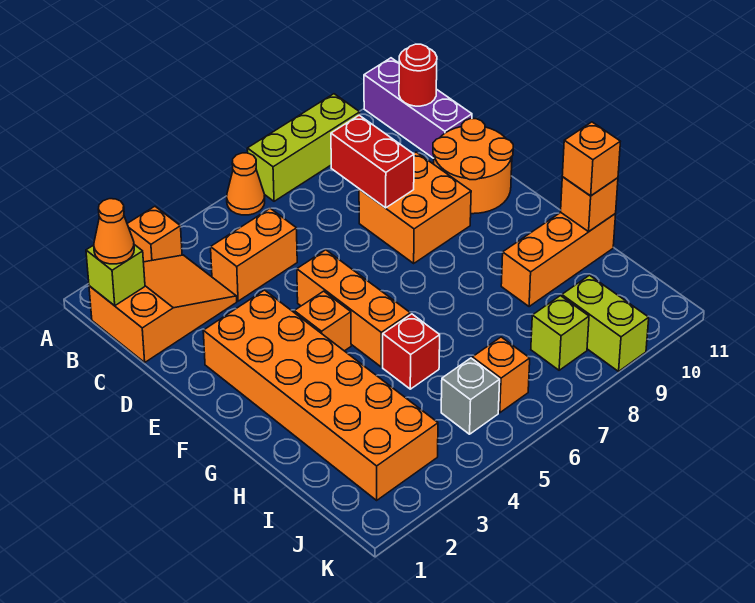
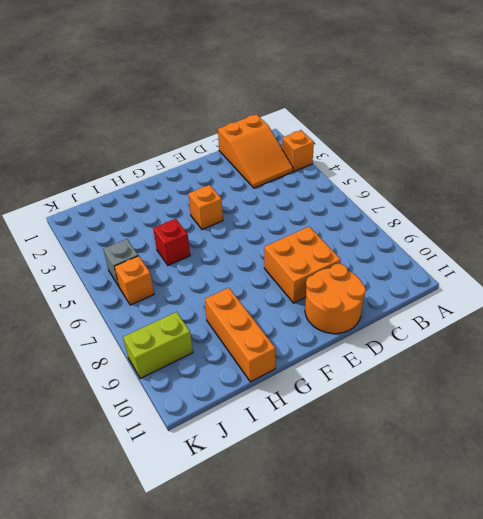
none -> orange 1x1 cone [227,153,265,215]
none -> lime 1x3 brick [247,94,360,201]
none -> purple 1x3 brick [364,58,472,158]

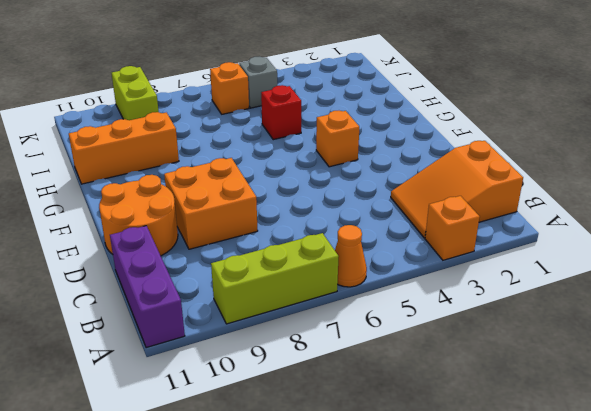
none -> orange 1x2 brick [211,208,297,301]
none -> orange 2x6 brick [203,290,438,500]
none -> orange 1x3 brick [297,250,410,367]

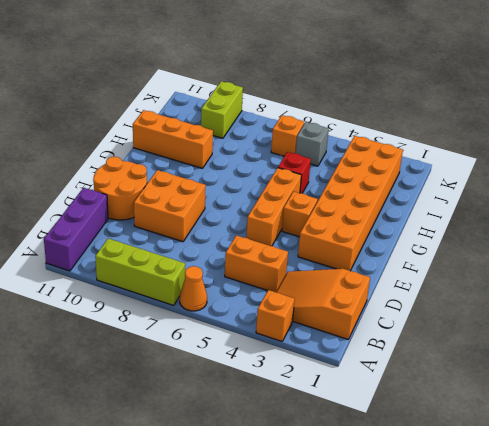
none -> lime 1x1 brick [531,296,589,370]
none -> lime 1x1 brick [86,245,145,306]
none -> red 1x1 round brick [399,44,437,106]

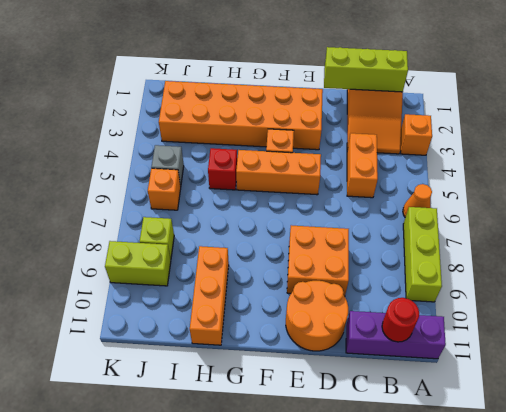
lime 1x3 brick [324,47,408,92] -> lime 1x1 brick [86,245,145,306]
none -> red 1x2 brick [331,115,414,208]
none -> orange 1x1 brick [561,177,618,232]
none -> orange 1x1 cone [94,199,134,264]

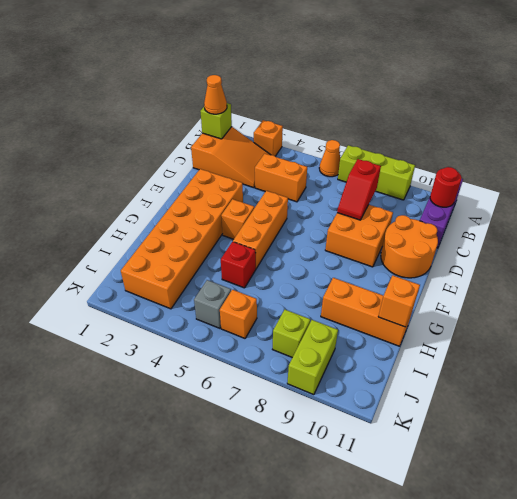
red 1x2 slope [337,159,381,220] -> red 1x2 brick [331,115,414,208]
none -> orange 1x1 brick [562,122,620,196]

